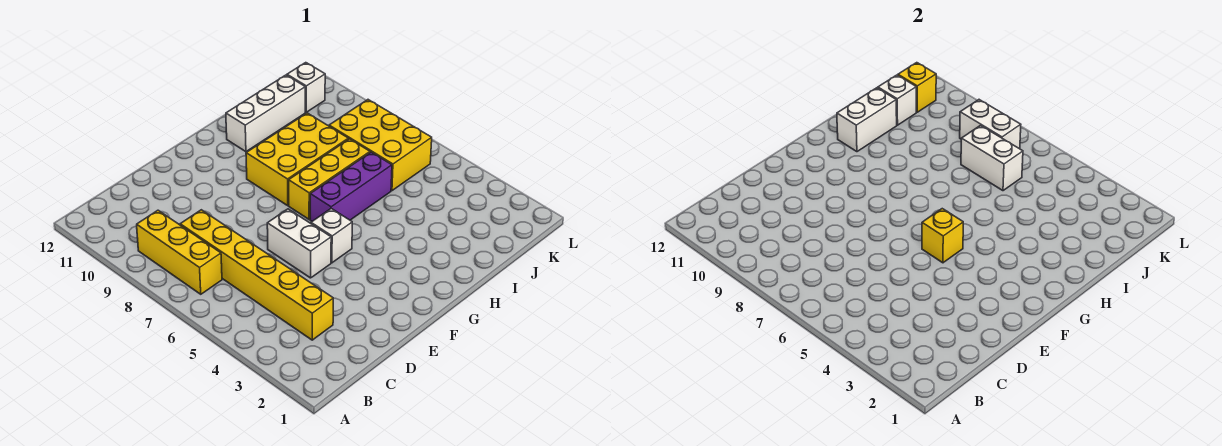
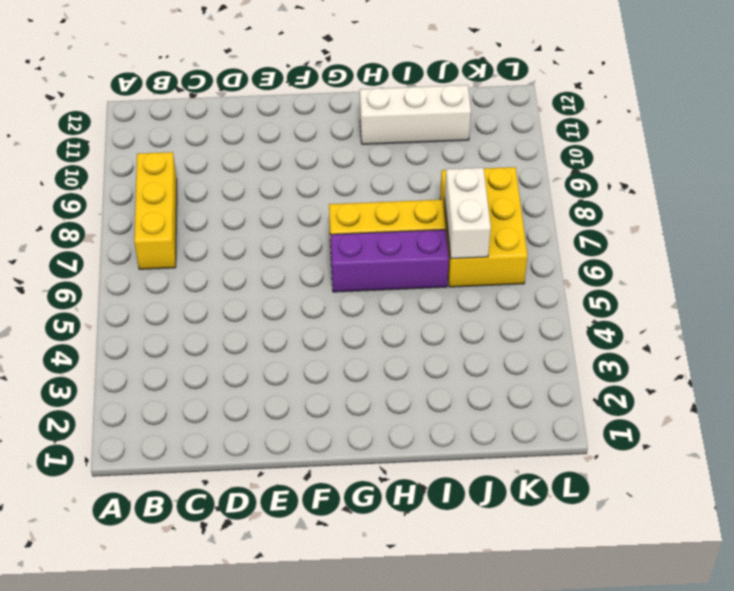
none -> yellow 1x6 brick [180,210,333,340]
none -> white 1x2 brick [267,209,331,278]
none -> white 1x1 brick [311,209,352,263]

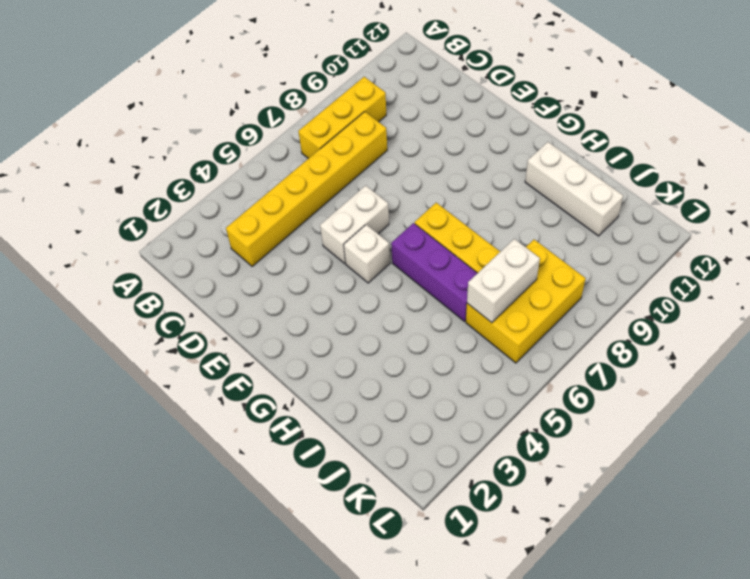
none -> yellow 2x3 brick [246,113,348,205]
none -> white 1x1 brick [287,63,325,112]
none -> yellow 1x1 brick [922,209,963,263]

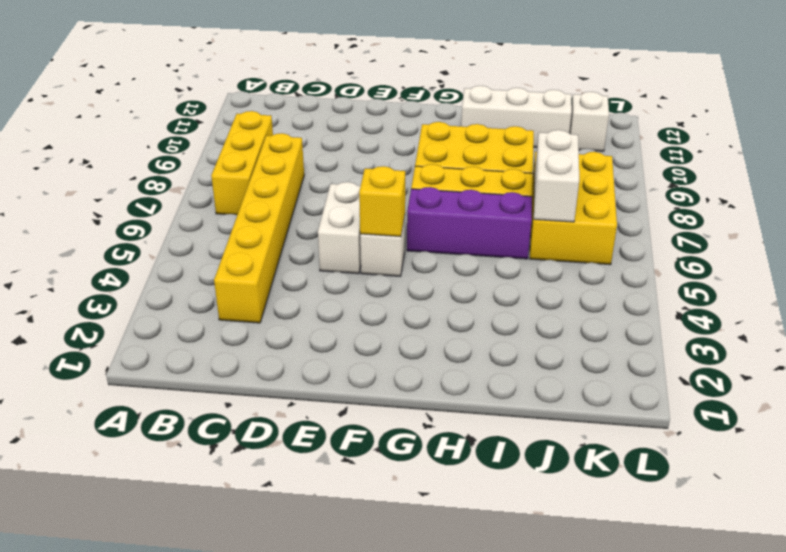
none -> white 1x2 brick [837,88,897,152]
none -> white 1x1 brick [878,75,916,125]
none -> white 1x2 brick [960,100,1021,149]

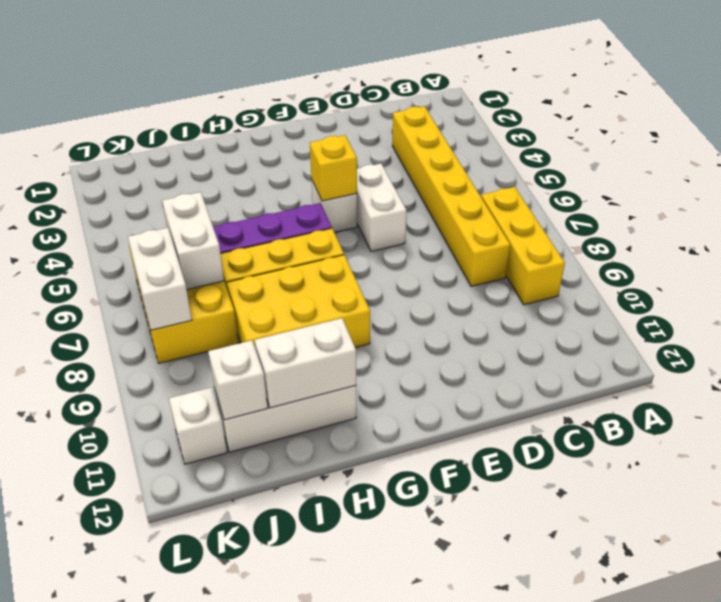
none -> yellow 1x1 brick [898,63,936,112]

